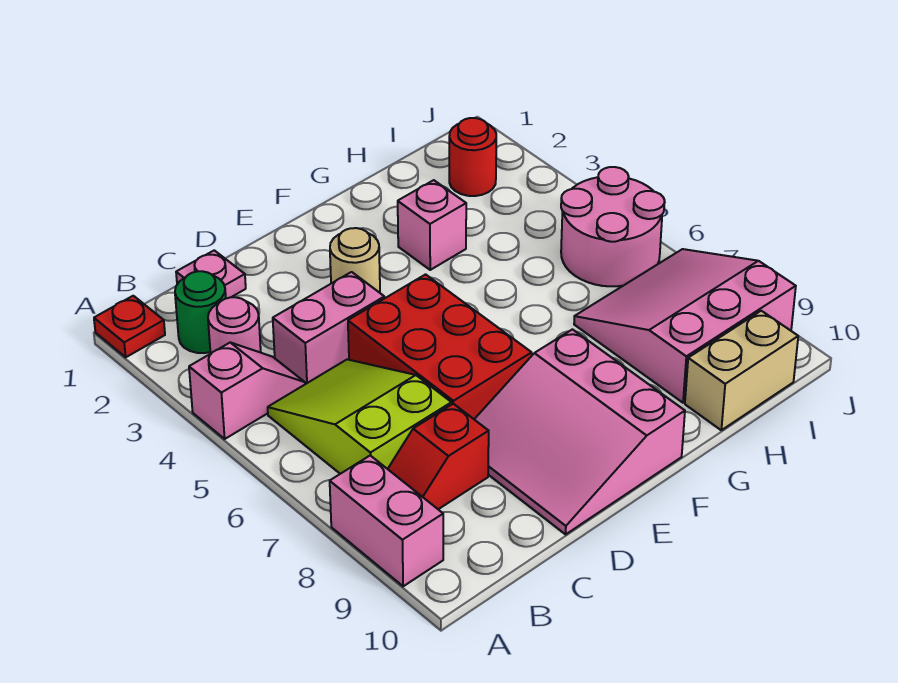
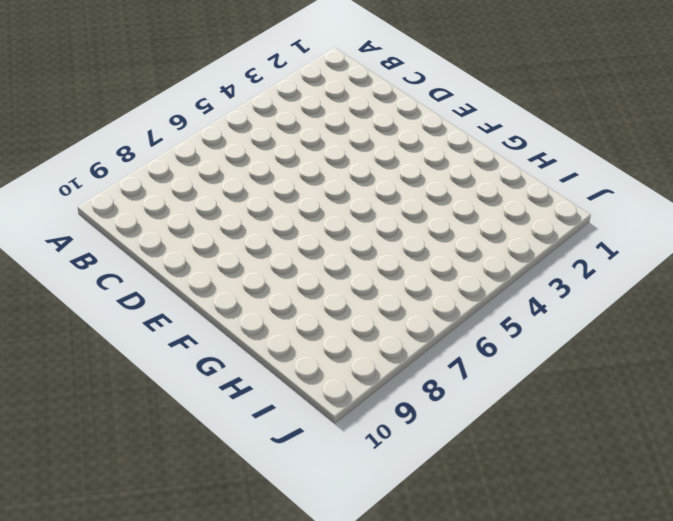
none -> red 1x1 plate [94,296,165,357]
none -> pink 1x2 slope [189,343,305,439]
none -> pink 1x2 brick [330,455,443,586]

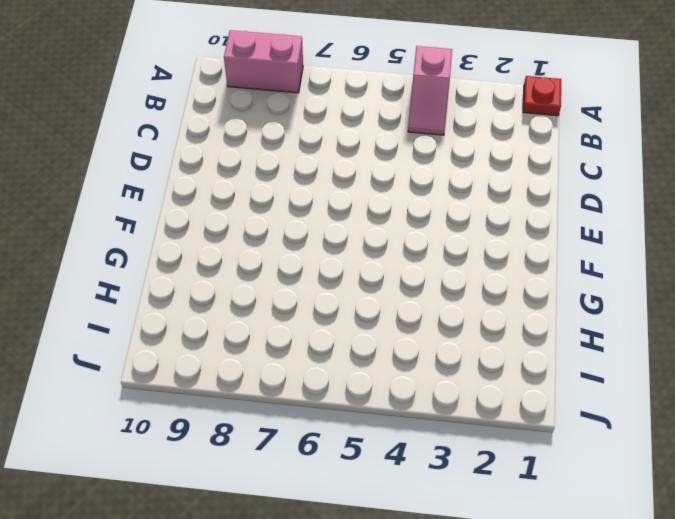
none -> green 1x1 round brick [175,271,226,353]
none -> pink 1x1 round brick [208,297,261,353]
none -> lime 2x3 slope [268,359,452,474]

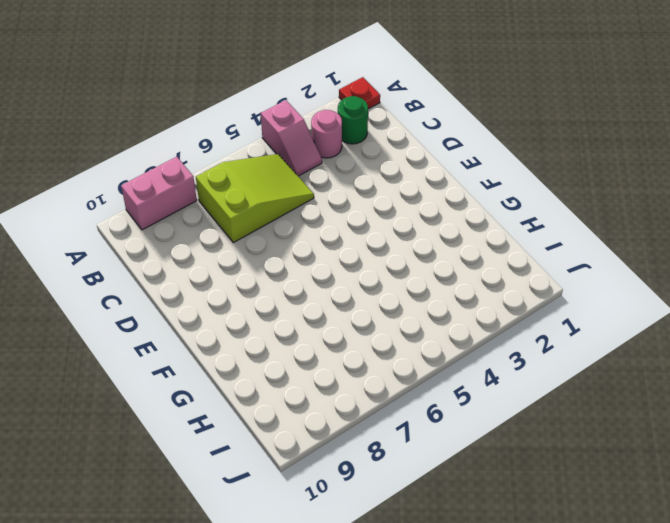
none -> red 1x2 slope [388,404,489,509]
none -> pink 1x1 plate [176,250,246,298]
none -> pink 1x2 brick [273,272,384,384]

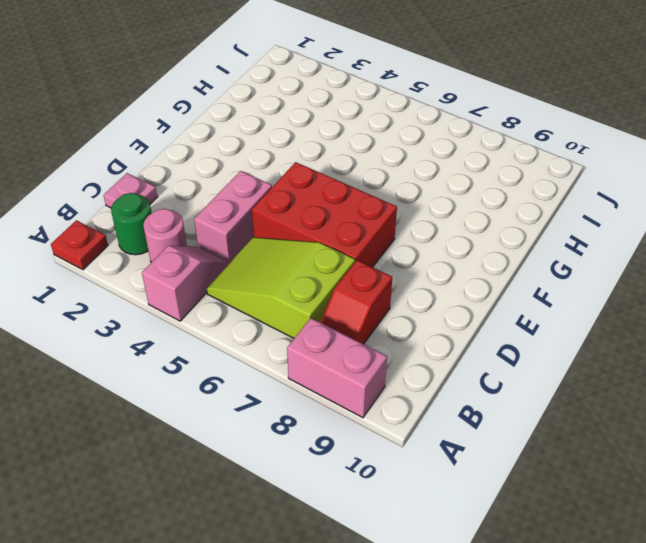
none -> pink 3x3 slope [474,329,685,534]
none -> tan 1x1 round brick [330,228,380,293]
none -> pink 1x1 brick [398,180,466,270]

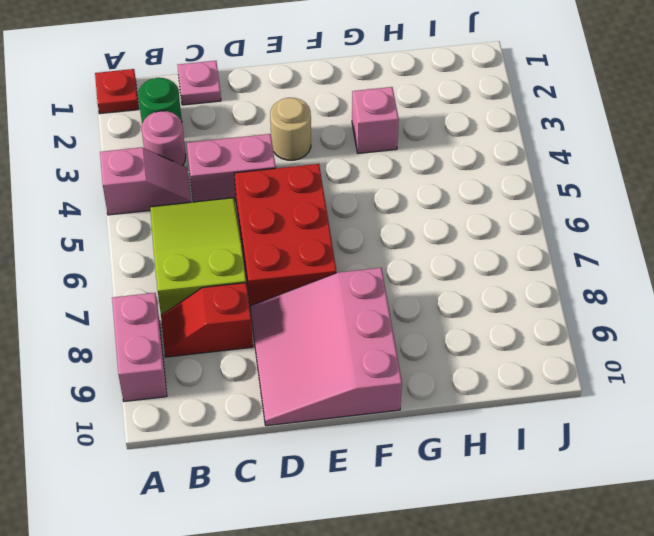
none -> pink 3x3 slope [574,249,796,403]
none -> tan 1x2 brick [685,311,798,430]
none -> red 1x1 round brick [449,118,496,196]

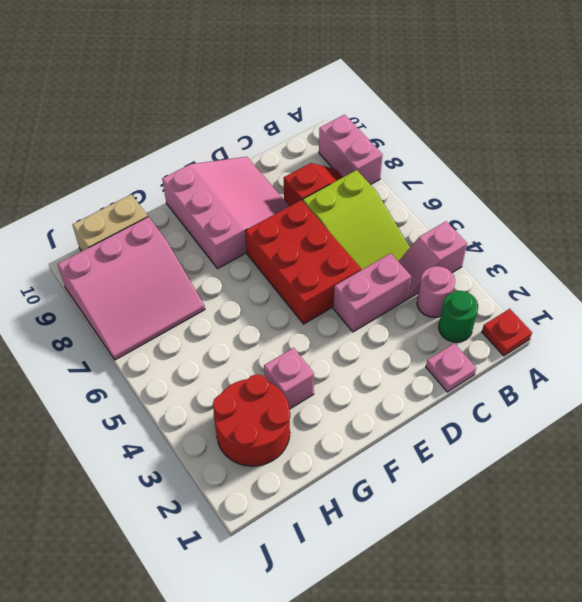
red 2x2 round brick [213,374,290,466] -> red 1x1 round brick [449,118,496,196]
none -> tan 1x1 round brick [330,228,380,293]
none -> pink 2x2 round brick [561,167,665,286]

